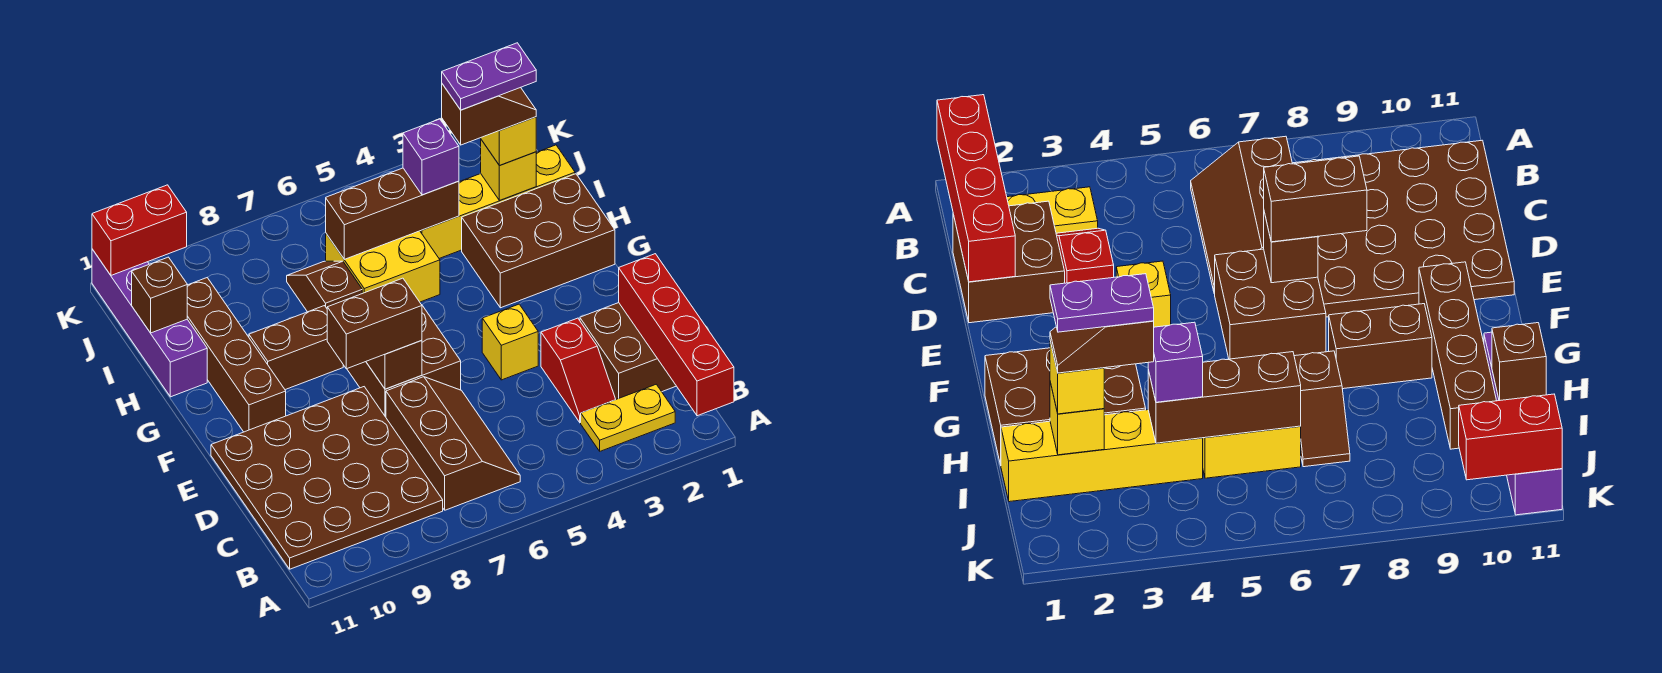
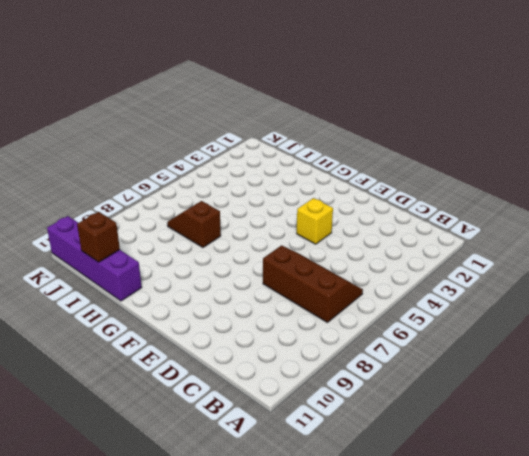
none -> yellow 1x2 plate [581,384,675,451]
none -> brown 4x4 plate [211,387,443,569]
none -> brown 2x2 brick [580,302,676,399]

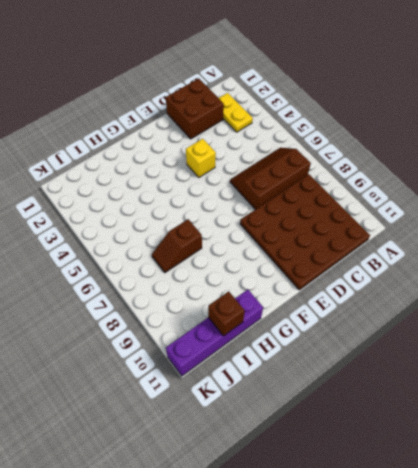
none -> red 1x2 slope [541,318,616,423]
none -> brown 2x2 brick [347,306,461,417]
none -> brown 1x4 brick [187,278,286,432]

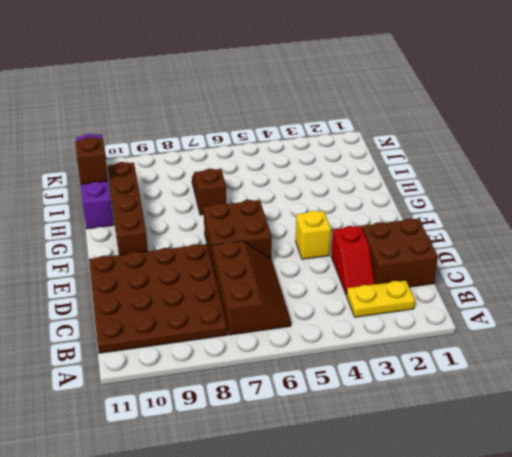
none -> brown 2x3 brick [462,174,615,308]
none -> brown 1x2 brick [249,306,343,390]
none -> yellow 2x2 brick [326,231,440,302]

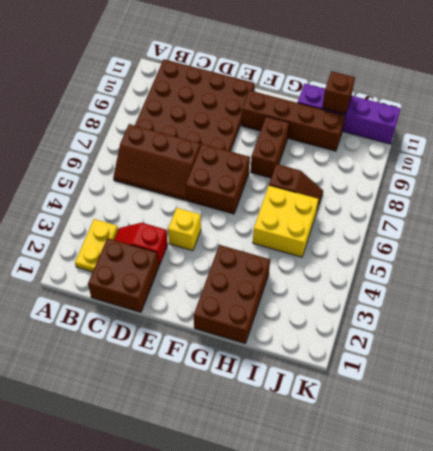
none -> yellow 1x4 brick [420,145,575,258]
none -> red 1x4 brick [619,254,734,416]
none -> brown 1x1 brick [366,340,422,389]

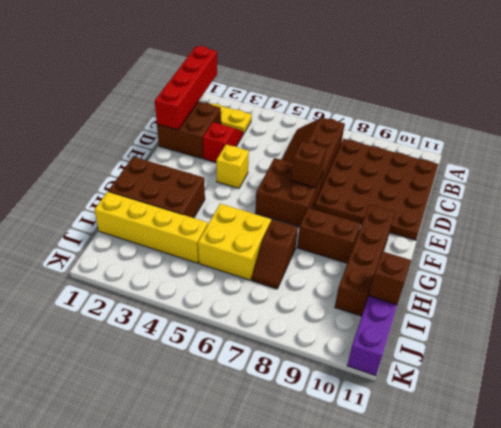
none -> yellow 1x1 brick [481,140,536,200]
none -> brown 1x3 brick [326,168,459,259]
none -> red 1x2 brick [92,185,187,275]

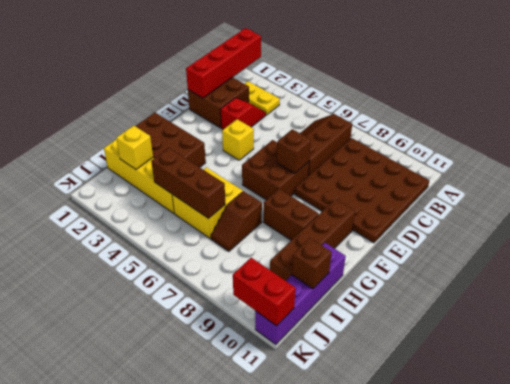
none -> brown 1x2 brick [327,278,422,369]
none -> yellow 1x1 brick [481,117,536,165]
none -> purple 1x1 brick [403,119,459,195]

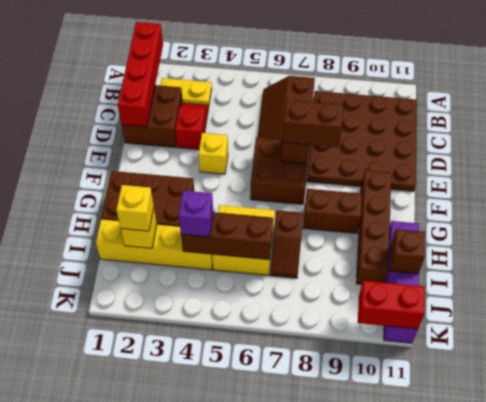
none -> brown 1x2 slope [442,84,536,145]
none -> purple 1x2 plate [442,43,536,110]

